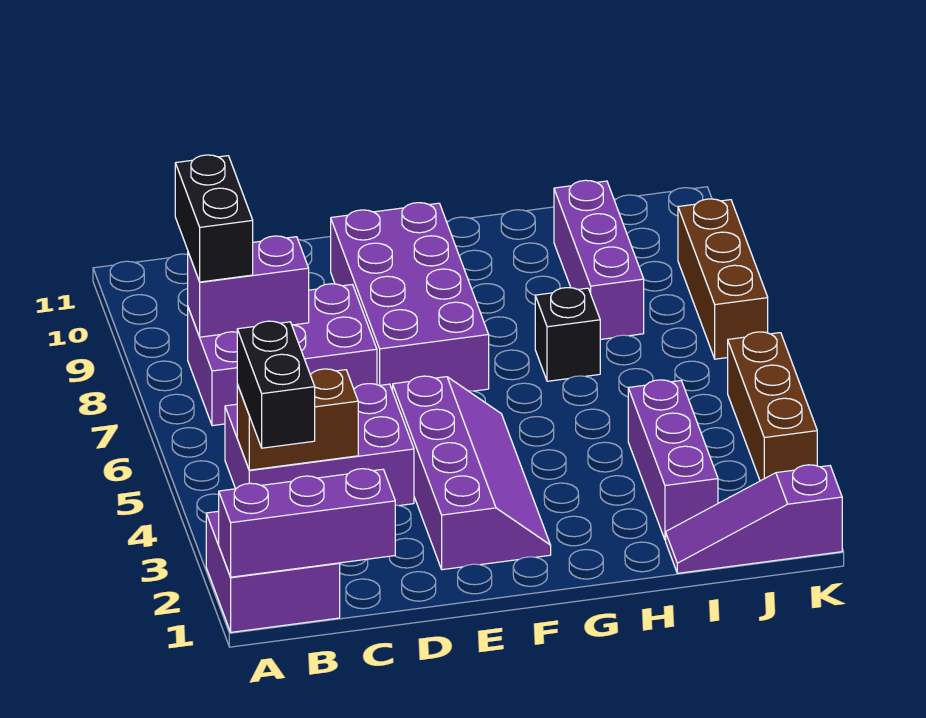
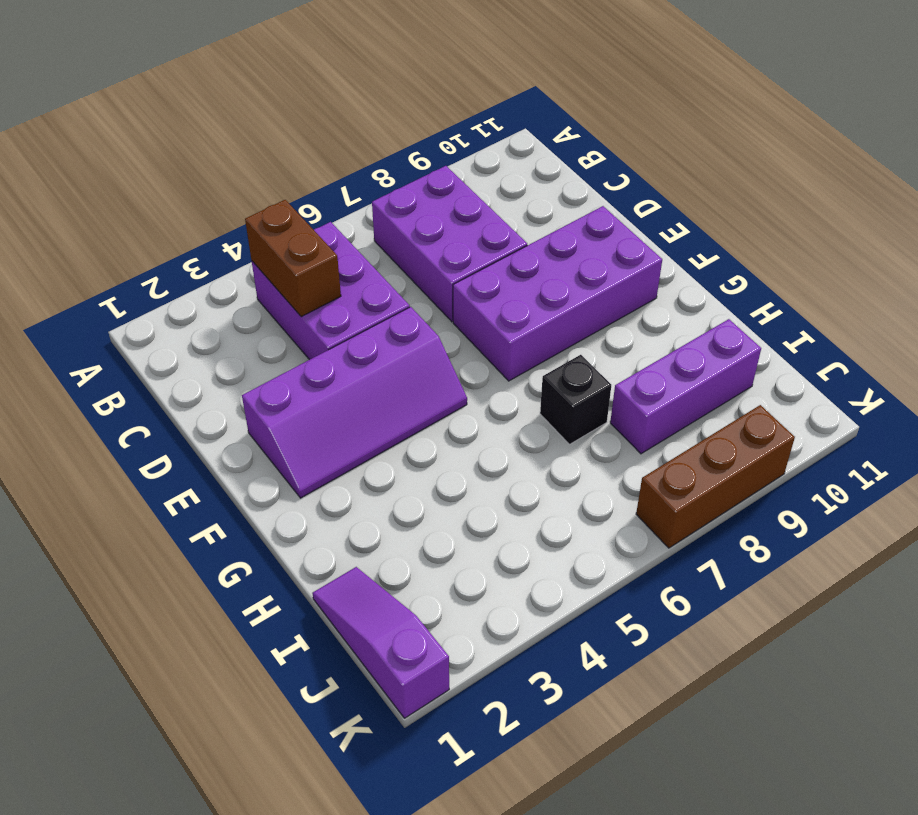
none -> purple 2x2 brick [206,511,340,632]
none -> purple 1x3 brick [628,380,718,540]
none -> brown 1x3 brick [728,332,817,481]

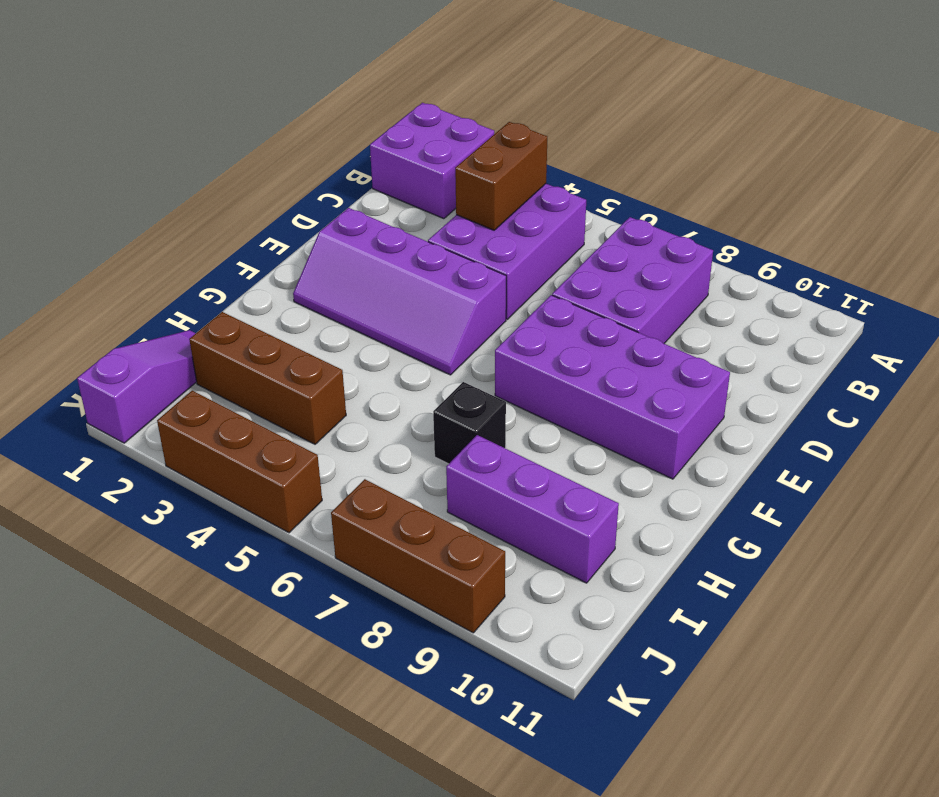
brown 1x3 brick [189,312,346,444] -> purple 1x3 brick [628,380,718,540]
none -> purple 1x3 brick [219,469,395,577]
none -> purple 1x2 brick [188,236,309,337]
none -> black 1x2 brick [237,321,315,448]

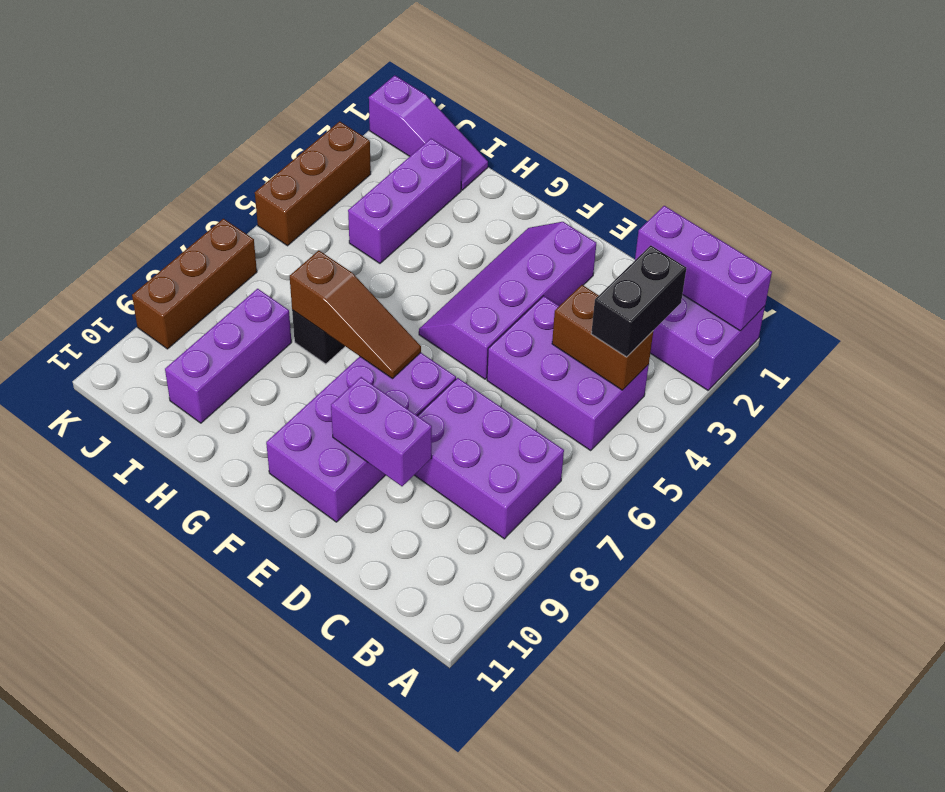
purple 1x2 brick [331,377,432,486] -> purple 1x2 brick moved to [188,236,309,337]
brown 1x3 slope [290,250,421,379] -> none
none -> black 1x2 brick [175,155,253,282]

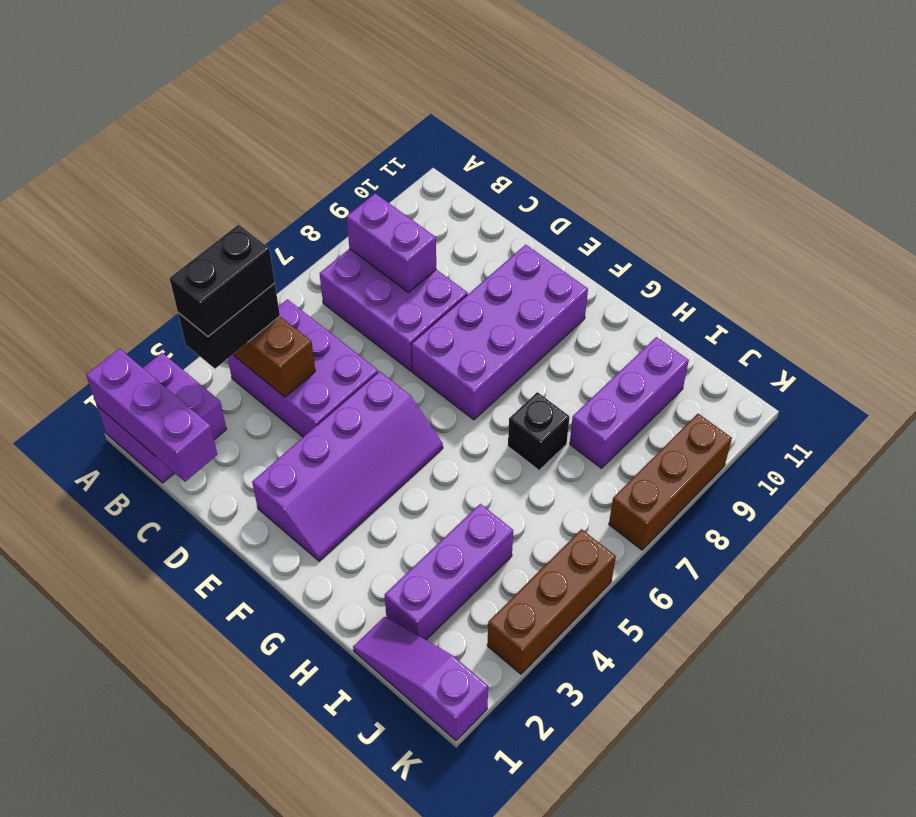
black 1x2 brick [170,225,275,336] -> black 1x2 brick moved to [175,155,253,282]

